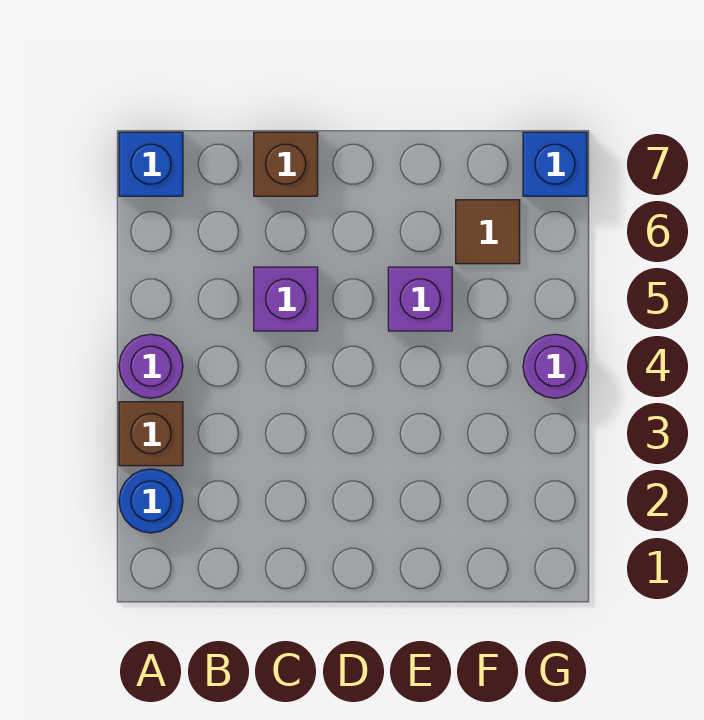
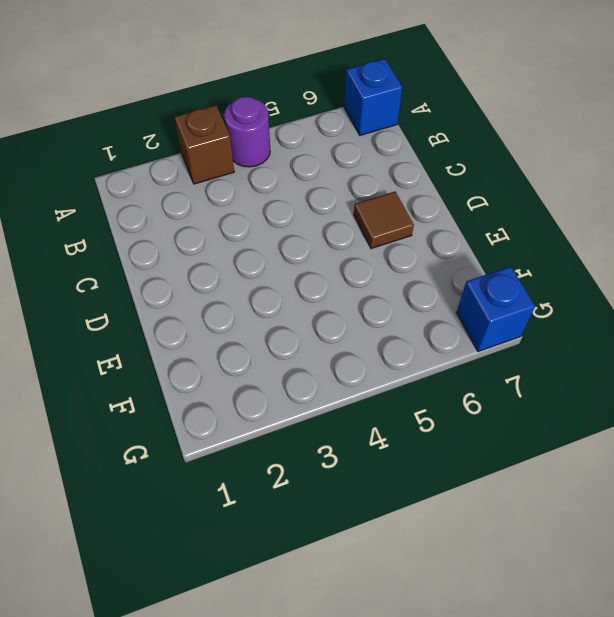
brown 1x1 tile [354,192,414,249] -> brown 1x1 tile moved to [456,200,520,264]
none -> blue 1x1 round brick [119,469,183,533]
none -> purple 1x1 brick [254,267,318,331]

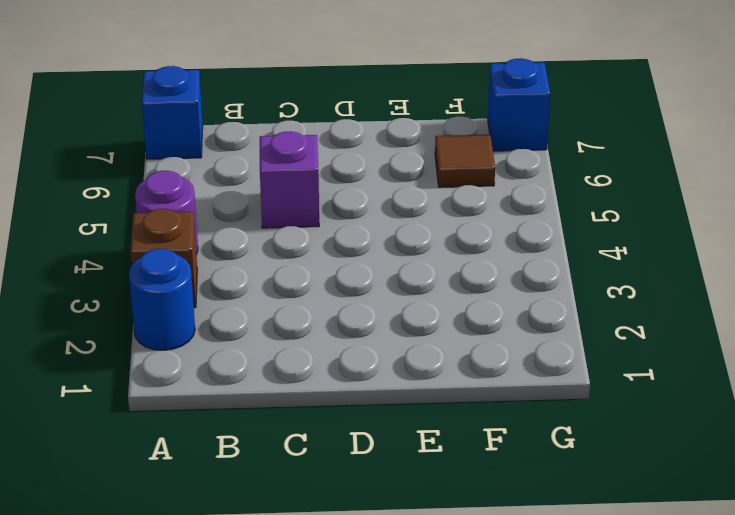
none -> brown 1x1 brick [254,132,318,196]
none -> purple 1x1 brick [388,267,452,331]

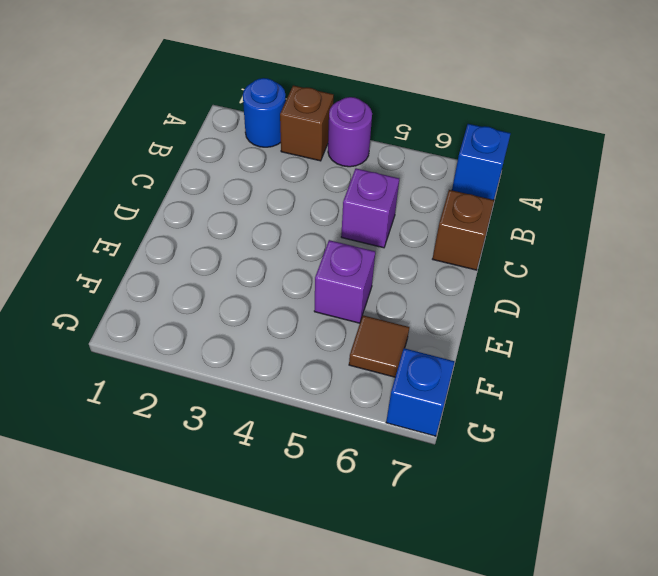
none -> purple 1x1 round brick [523,334,587,398]

